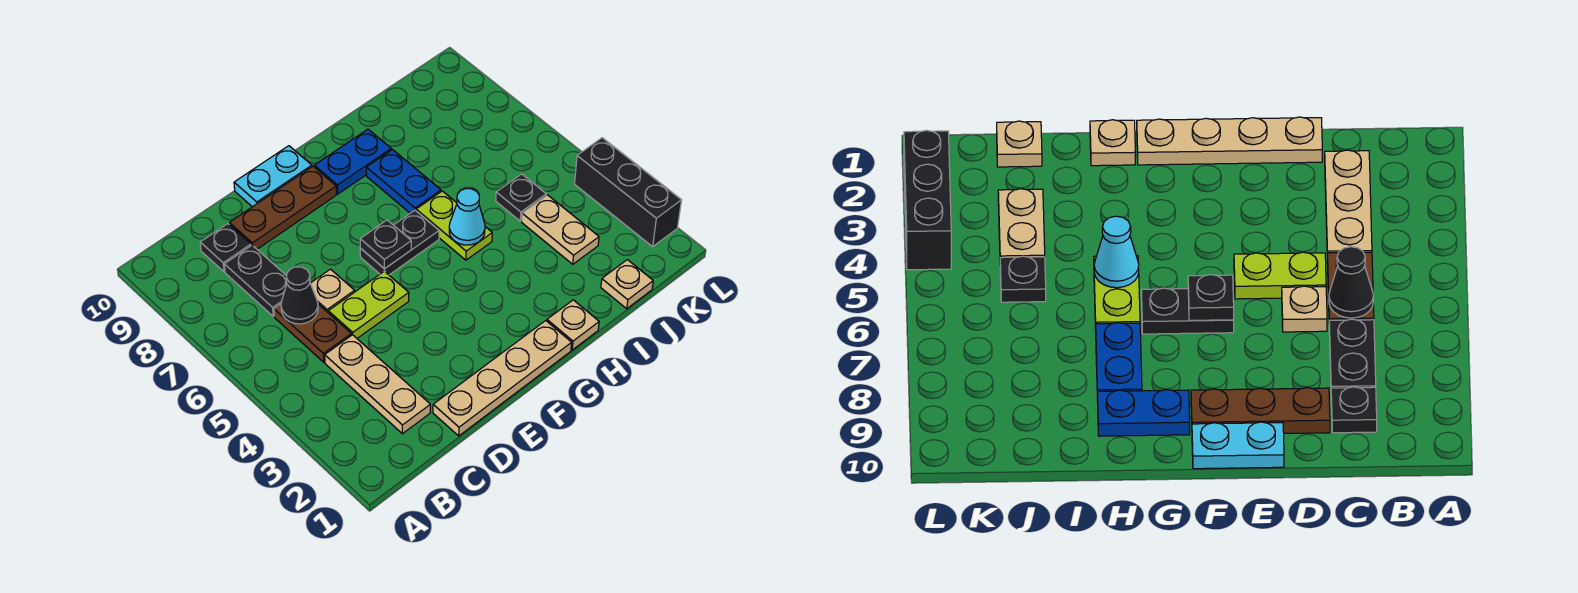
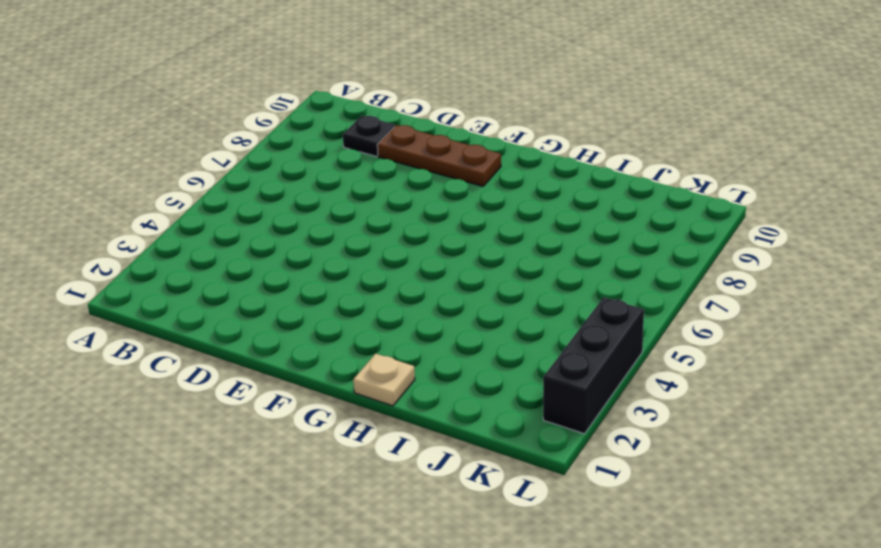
none -> tan 1x3 plate [325,335,430,434]
none -> brown 1x2 plate [274,304,351,362]
none -> black 1x2 plate [224,245,287,316]

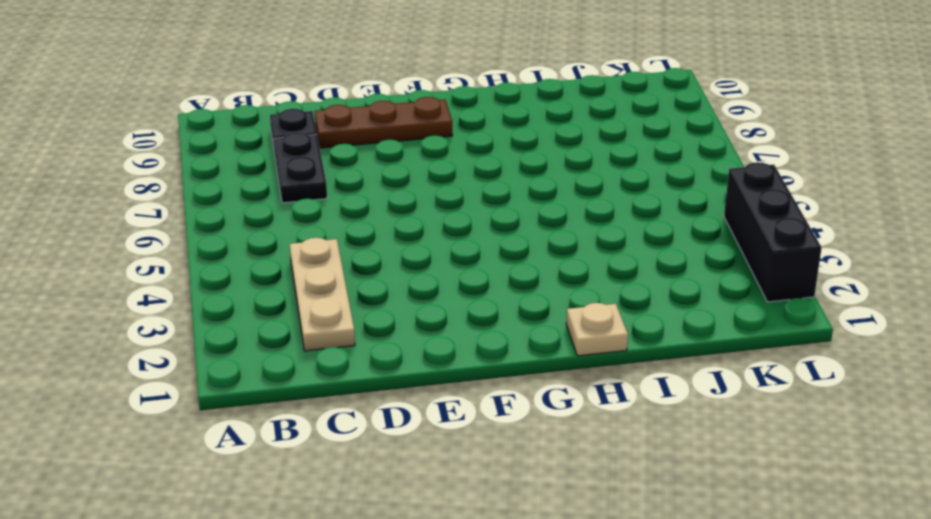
none -> brown 1x2 plate [274,304,351,362]
none -> tan 1x4 plate [433,321,572,436]
none -> lime 1x2 plate [328,271,409,338]

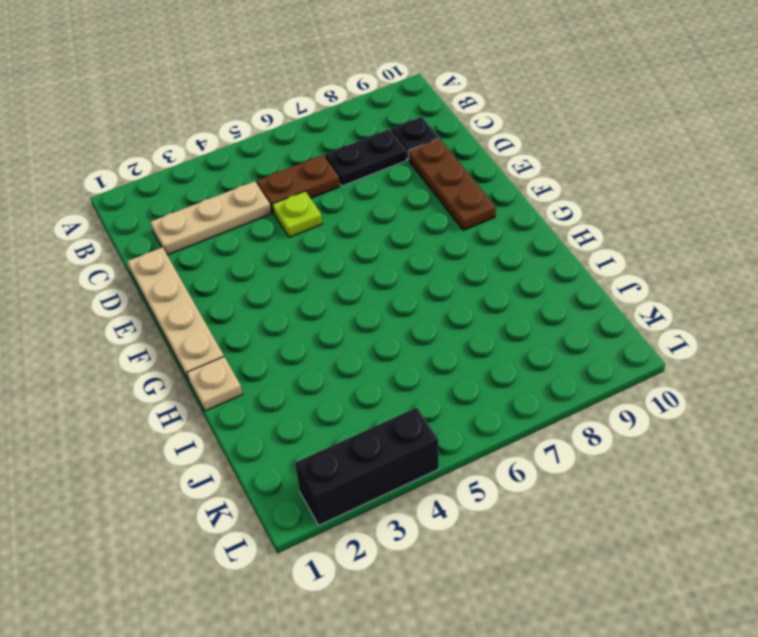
lime 1x1 plate [272,191,322,238] -> lime 1x2 plate [328,271,409,338]
none -> tan 1x1 plate [310,269,355,312]
none -> cyan 1x2 plate [234,146,312,207]
none -> black 1x2 plate [360,210,439,275]

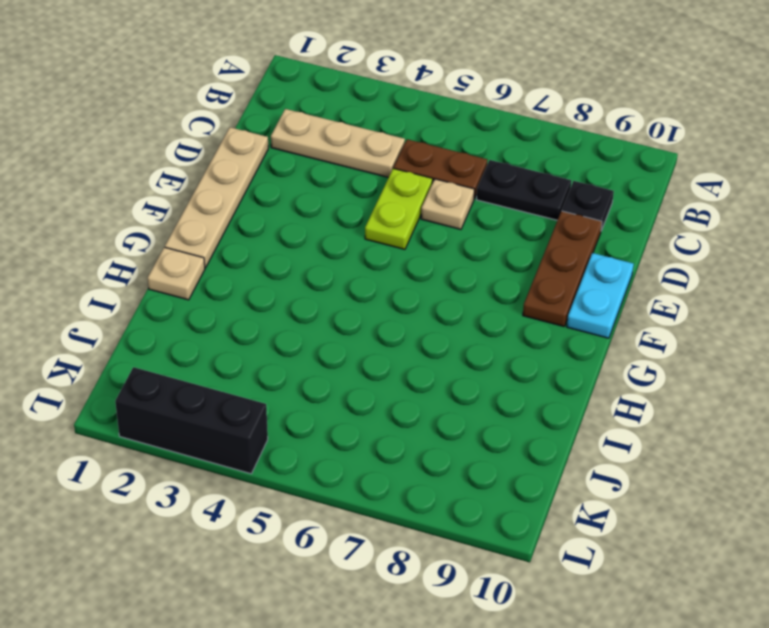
none -> black 1x2 plate [360,210,439,275]
none -> blue 1x2 plate [314,129,391,194]
none -> lime 1x2 plate [416,191,492,260]

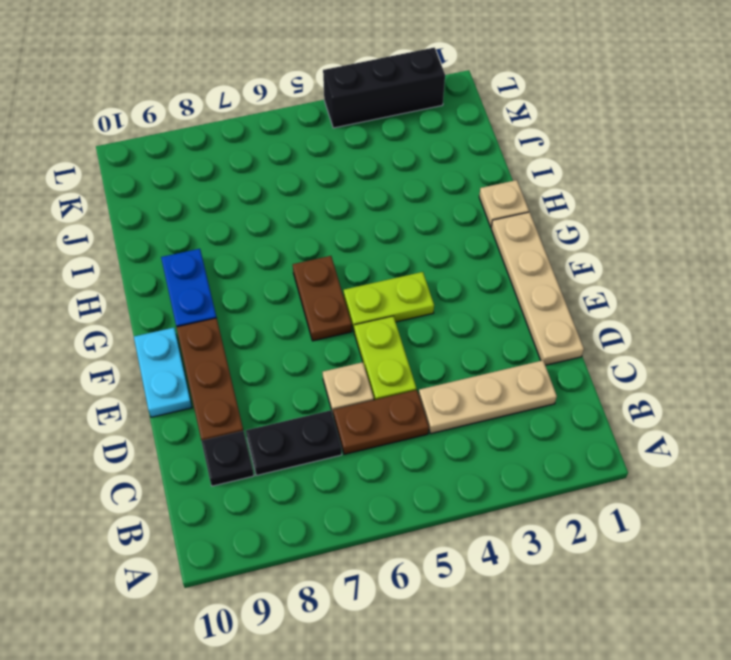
lime 1x2 plate [344,272,434,331] -> lime 1x2 plate moved to [416,191,492,260]
brown 1x2 plate [293,256,352,341] -> black 1x2 plate [360,210,439,275]
none -> blue 1x2 plate [366,150,441,213]
none -> tan 1x1 plate [601,260,653,309]
none -> tan 1x2 plate [522,195,599,264]

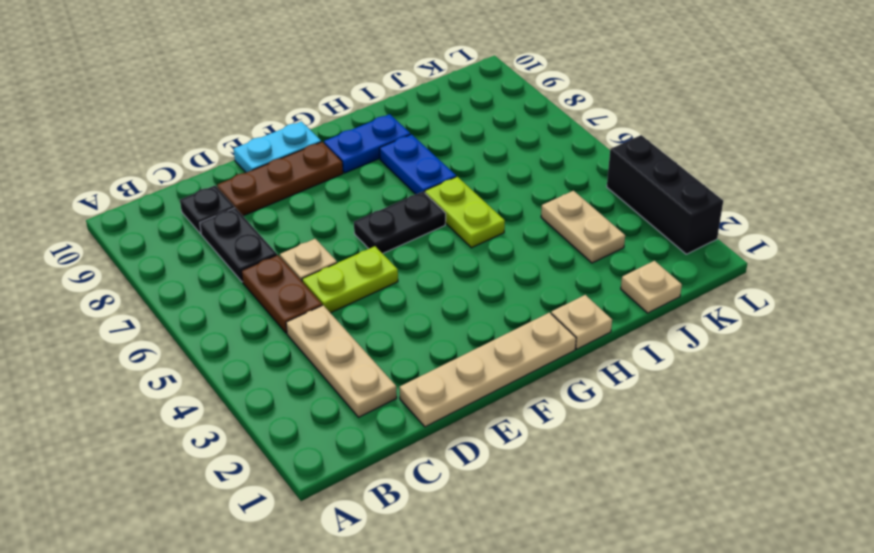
none -> black 1x1 plate [496,174,546,221]
none -> black 1x1 cone [281,267,318,324]
none -> black 1x1 plate [360,220,411,269]

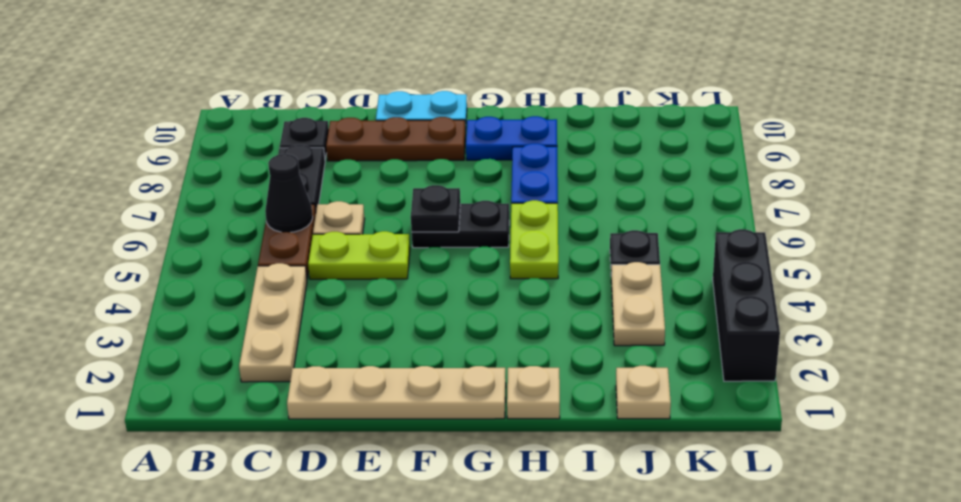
none -> cyan 1x1 cone [449,189,485,245]

